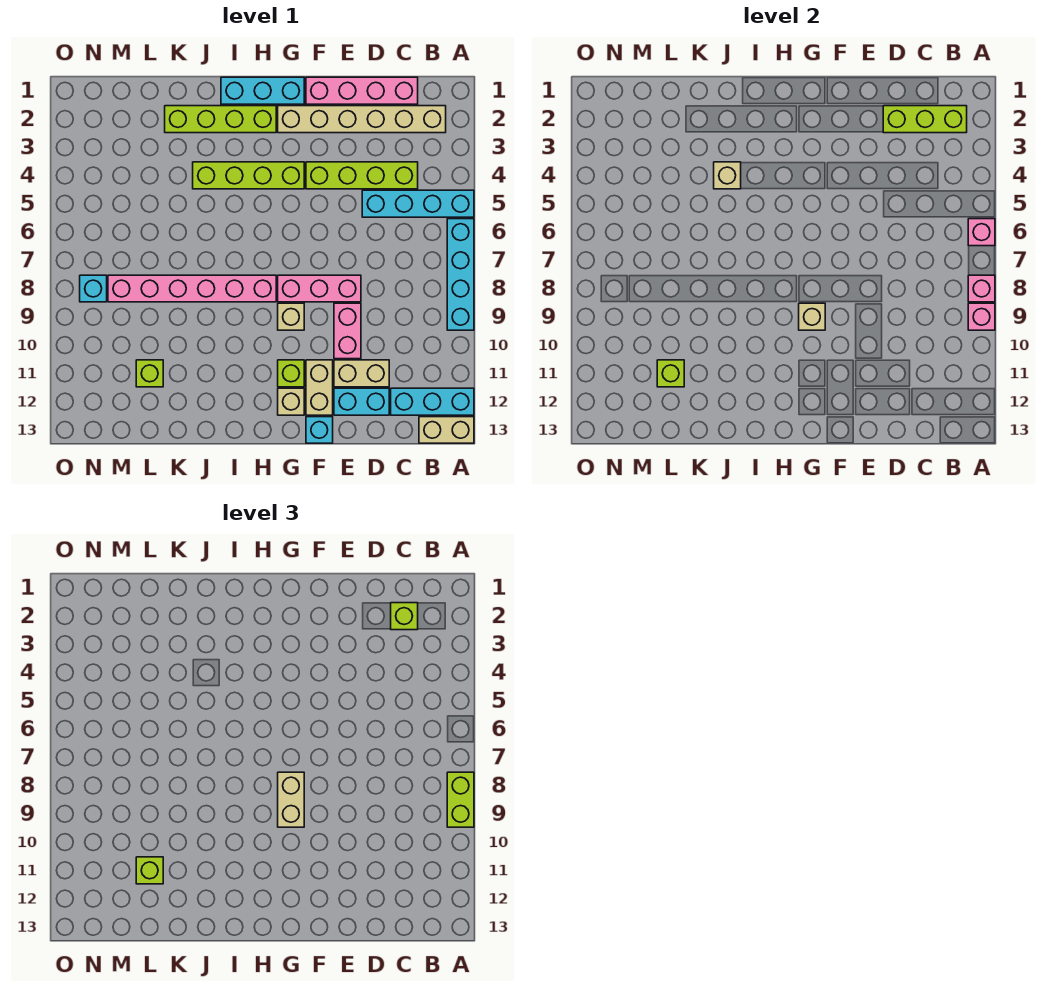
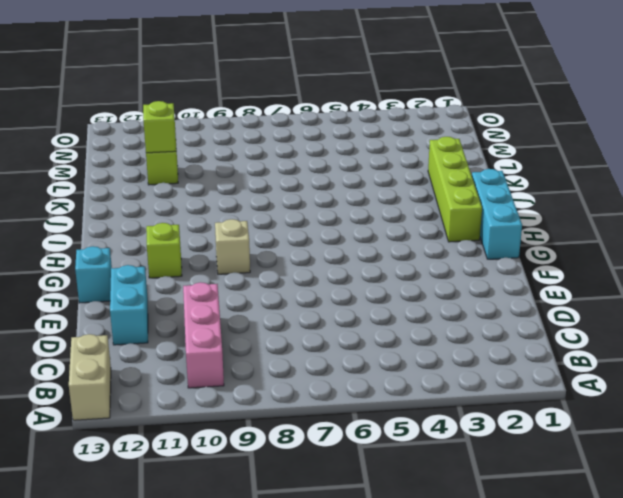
pink 1x3 brick [183,282,224,388] -> pink 1x3 brick moved to [278,275,361,302]
none -> cyan 1x4 brick [362,190,474,217]
none -> cyan 1x4 brick [447,219,474,330]
none -> cyan 1x3 brick [391,388,474,415]
none -> tan 1x6 brick [278,106,446,133]

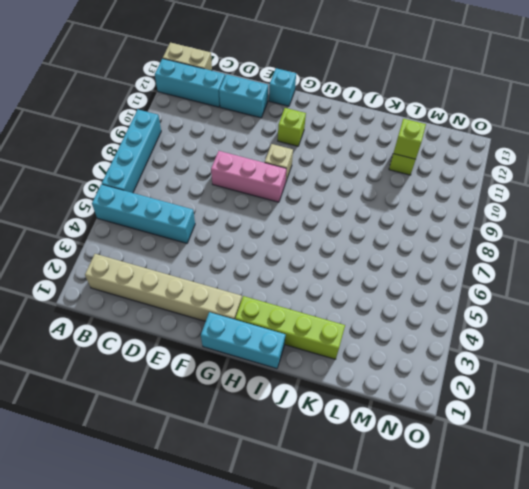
none -> pink 1x4 brick [306,77,418,104]
none -> lime 1x4 brick [306,162,418,189]
none -> tan 1x2 brick [334,360,389,387]
none -> pink 1x2 brick [334,303,361,359]

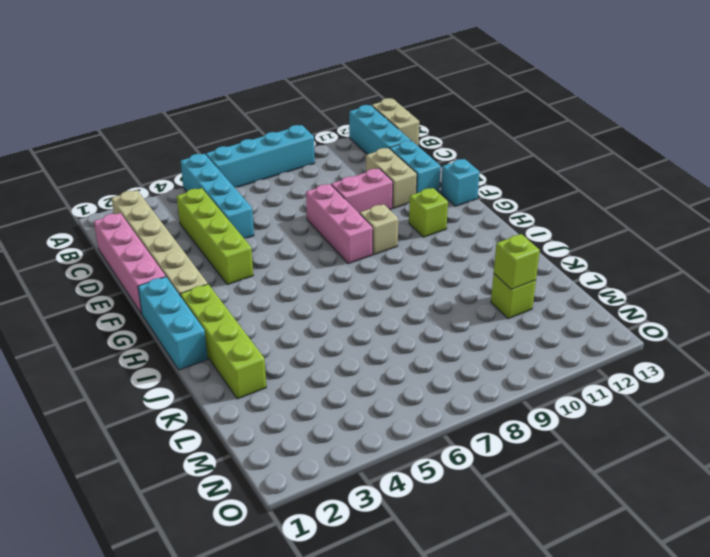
none -> tan 1x2 brick [306,360,333,415]
none -> lime 1x4 brick [193,162,304,189]
none -> tan 1x1 brick [278,388,304,415]
none -> pink 1x6 brick [108,275,276,302]

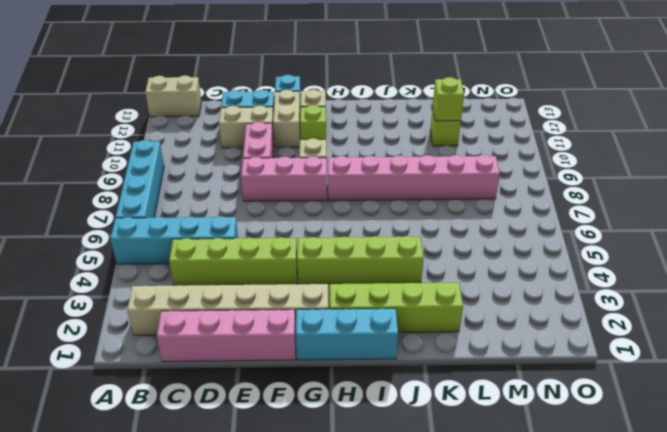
none -> cyan 1x3 brick [391,388,474,415]
none -> cyan 1x1 brick [80,275,107,302]
none -> pink 1x1 brick [968,219,995,246]
none -> pink 1x1 brick [968,275,995,302]

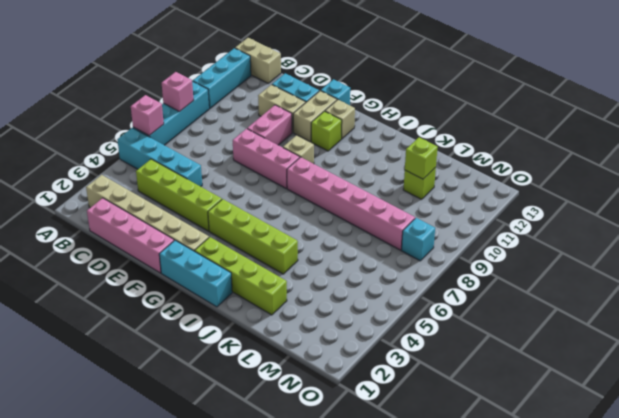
cyan 1x3 brick [193,48,251,108] -> cyan 1x3 brick turned to [391,388,474,415]
none -> pink 1x1 brick [968,303,995,330]
none -> lime 1x3 brick [883,106,967,133]
none -> tan 1x1 brick [799,303,825,330]
none -> tan 1x1 brick [714,162,741,189]

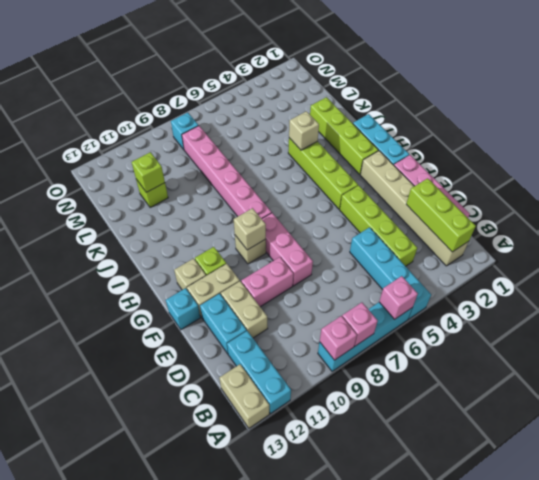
none -> lime 1x2 brick [447,772,474,827]
none -> lime 1x1 brick [391,603,418,630]
none -> tan 1x2 brick [278,772,304,827]
none -> lime 1x1 brick [136,857,163,884]

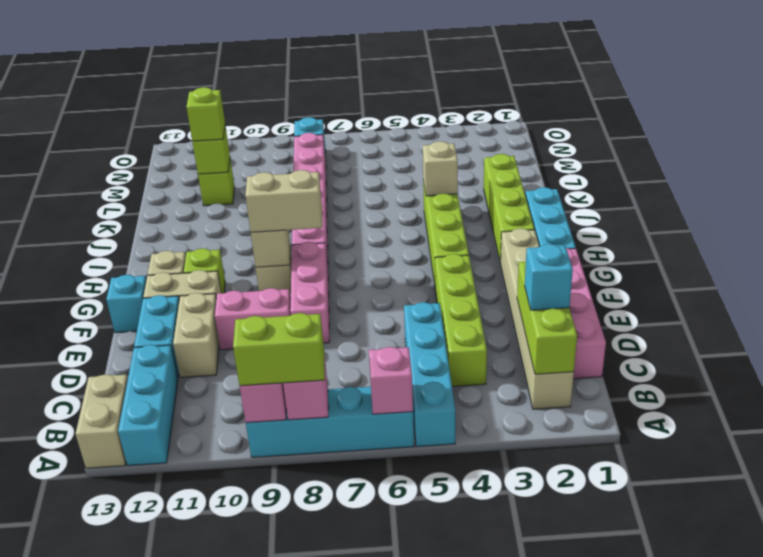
cyan 1x1 brick [525,244,573,310] -> lime 1x1 brick [391,603,418,630]

